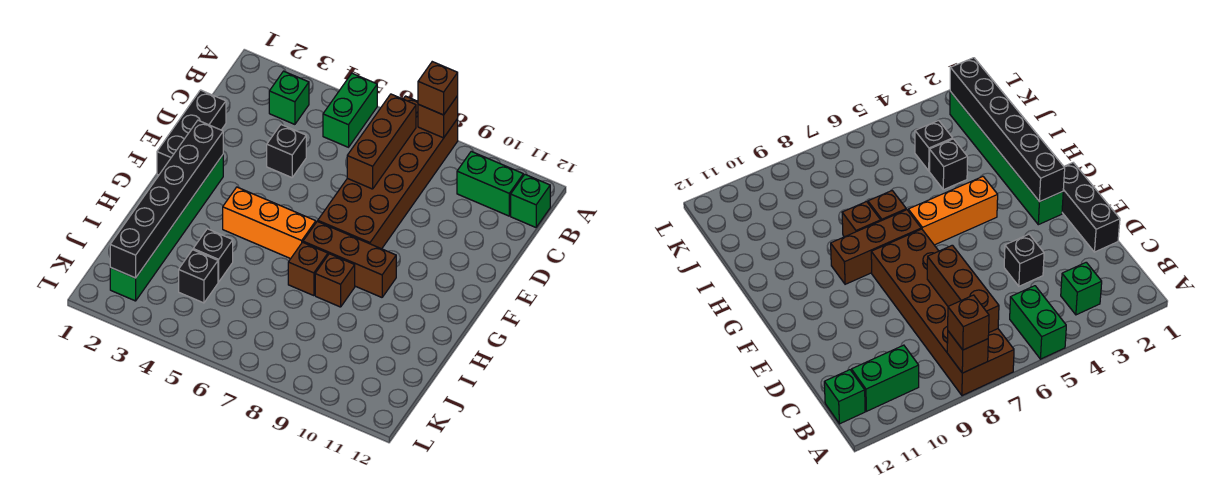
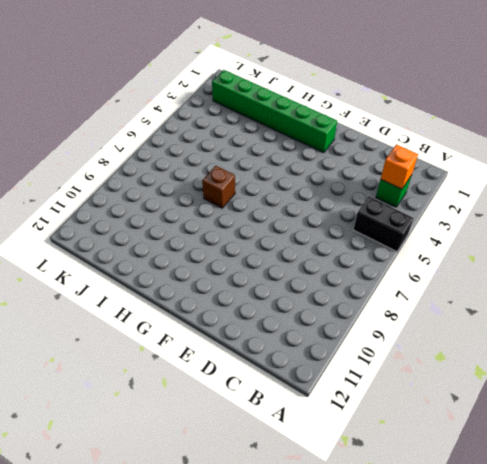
black 1x2 brick [354,197,413,252] -> green 1x2 brick [323,73,377,147]
orange 1x1 brick [381,145,418,189] -> none
none -> brown 2x6 brick [318,96,458,249]
none -> green 1x2 brick [457,151,523,216]
none -> green 1x1 brick [511,175,550,227]

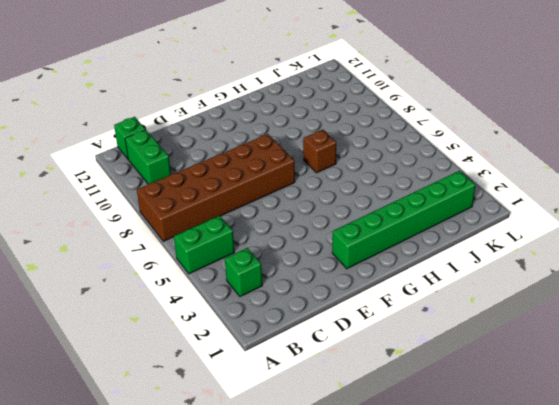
none -> black 1x3 brick [157,90,226,175]
none -> black 1x1 brick [267,125,306,178]
none -> orange 1x3 brick [223,187,316,259]

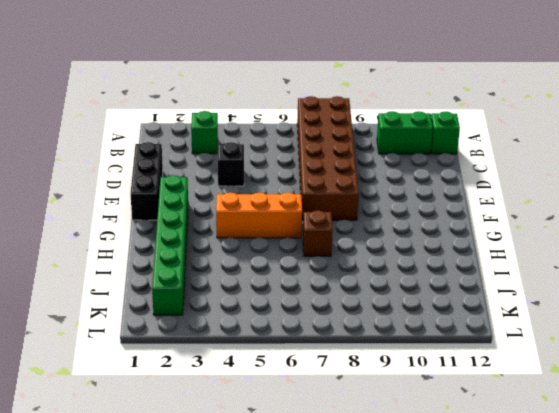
none -> green 1x2 brick [323,73,377,147]
none -> brown 1x3 brick [303,221,396,297]
none -> brown 1x1 brick [315,254,355,307]

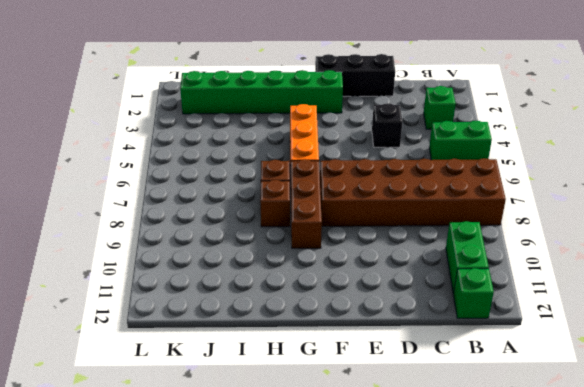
none -> black 1x1 brick [193,229,233,282]
none -> black 1x1 brick [179,250,218,303]
none -> brown 1x1 brick [418,96,458,138]

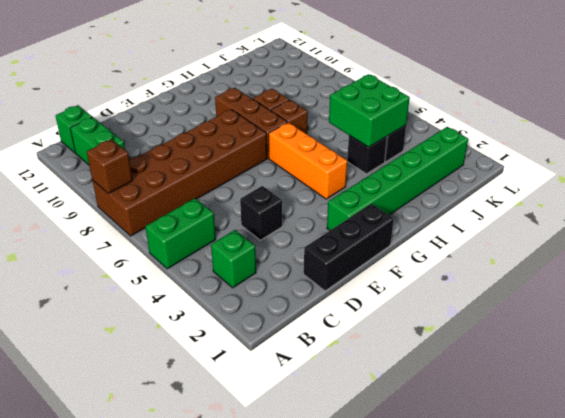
green 2x2 brick [329,74,410,147] -> none
none -> brown 1x3 brick [347,94,416,189]
none -> black 1x6 brick [110,120,223,278]
none -> brown 1x1 brick [418,62,458,115]

